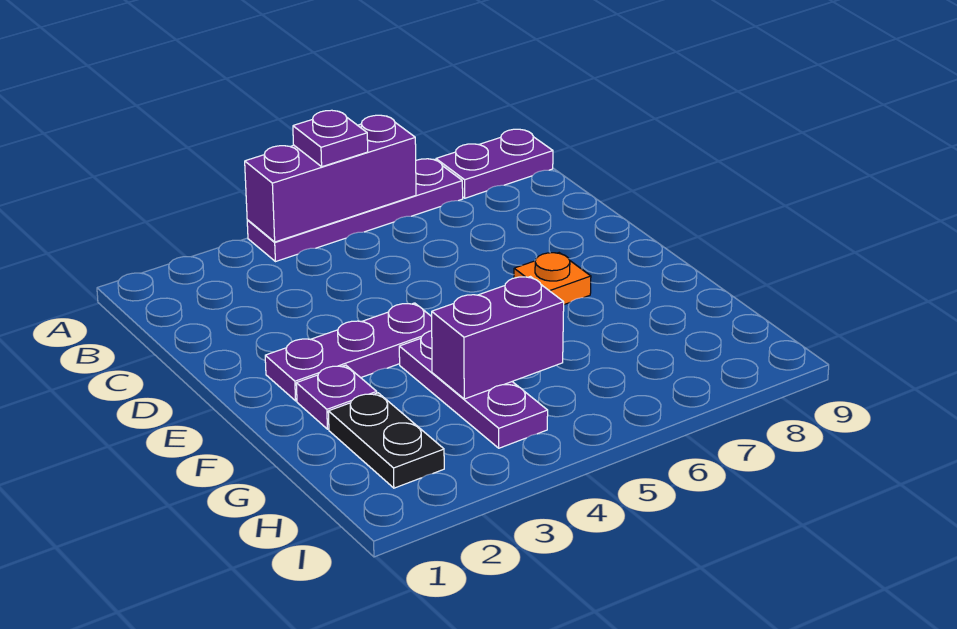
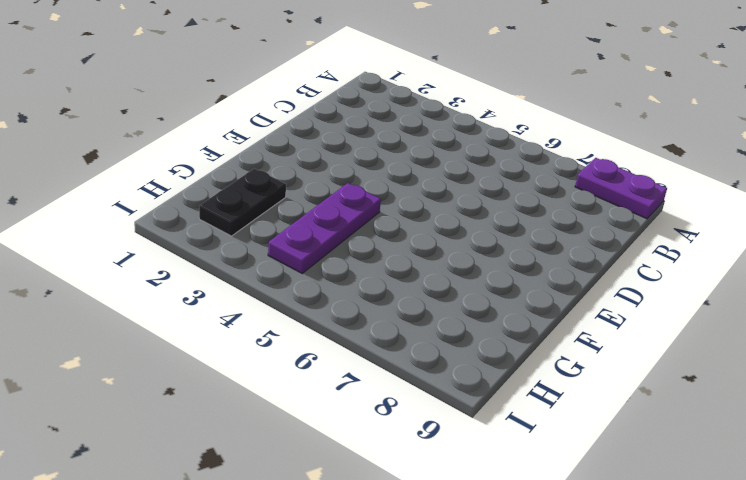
none -> purple 1x4 plate [247,159,463,262]
none -> purple 1x3 plate [265,303,432,401]

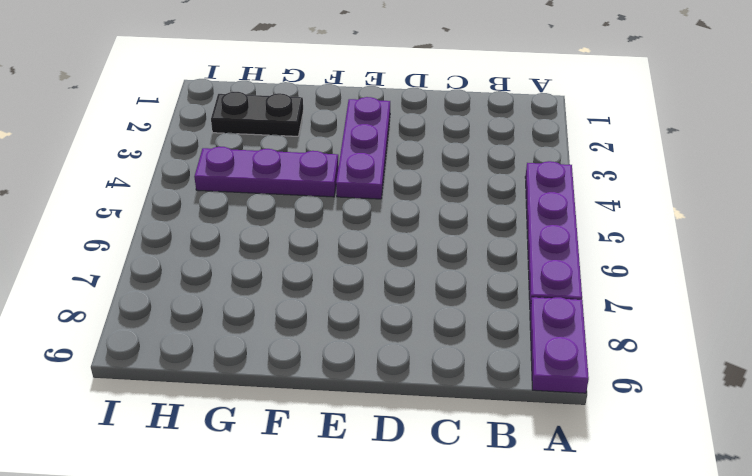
none -> orange 1x1 plate [514,253,591,305]
none -> purple 1x1 plate [296,365,377,429]

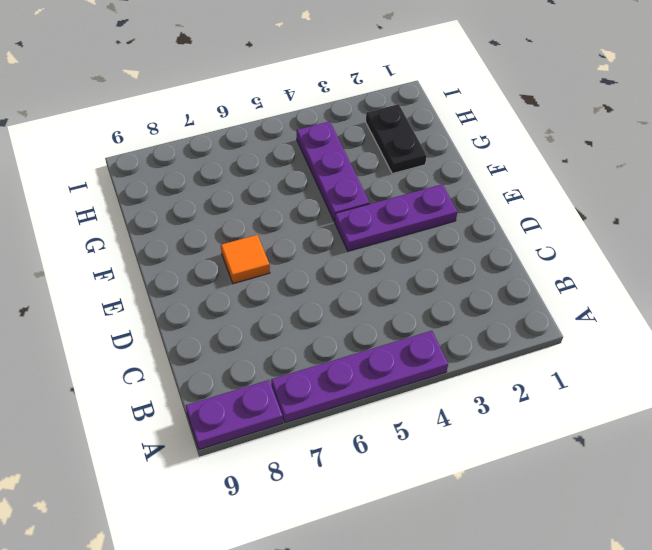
orange 1x1 tile [221,235,270,283] -> orange 1x1 plate [514,253,591,305]
none -> purple 1x1 plate [296,365,377,429]
none -> purple 1x3 brick [245,115,416,242]

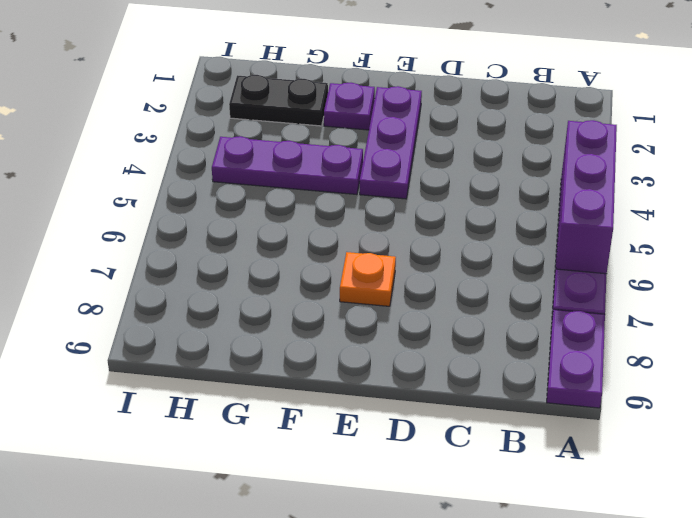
none -> purple 1x2 brick [432,277,564,399]
none -> purple 1x1 plate [293,110,368,167]

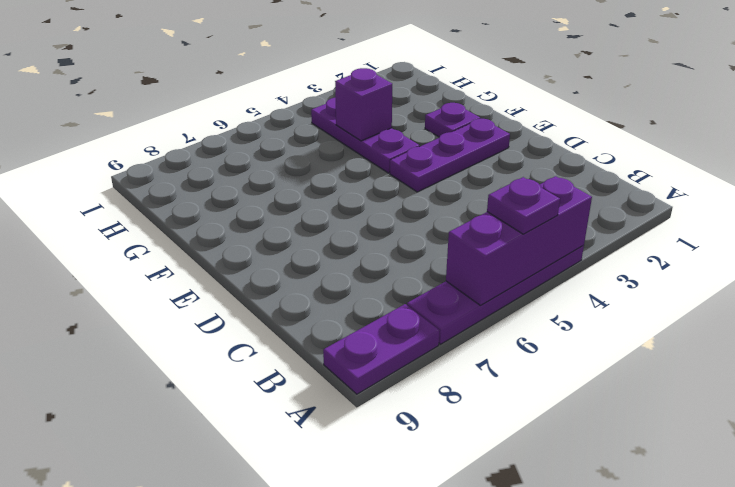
purple 1x1 brick [335,68,392,141] -> purple 1x2 brick [432,277,564,399]
none -> orange 1x1 plate [514,253,591,305]
none -> black 1x2 plate [328,393,444,488]

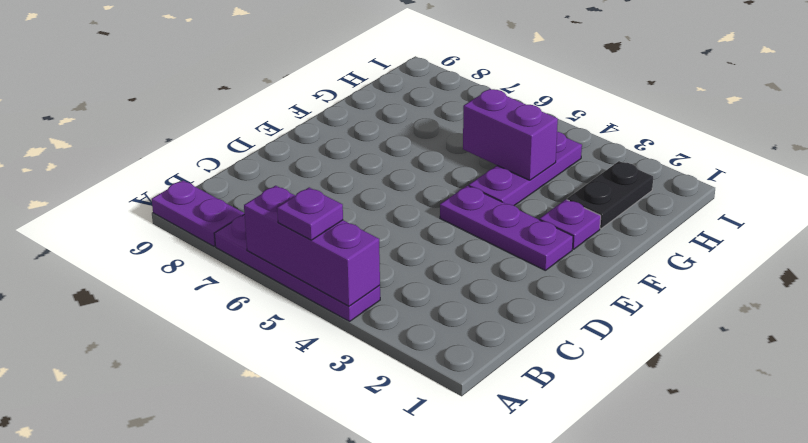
none -> orange 1x1 plate [514,253,591,305]

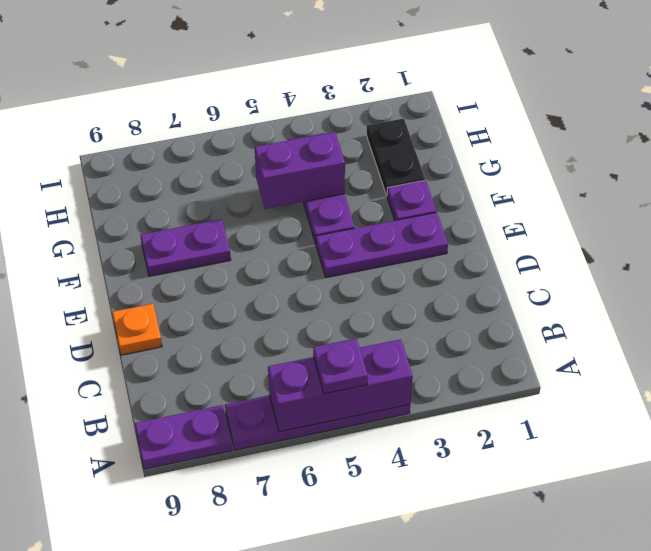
orange 1x1 plate [112,304,162,355] -> orange 1x1 plate moved to [514,253,591,305]
purple 1x2 plate [140,219,231,276] -> none

